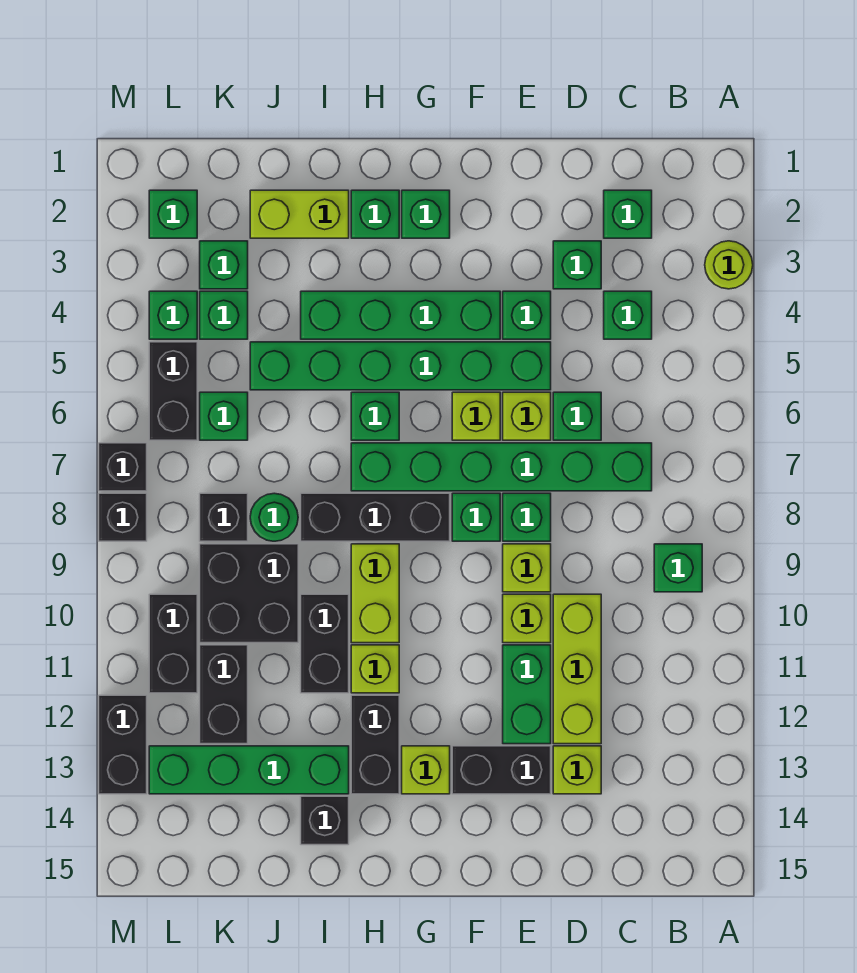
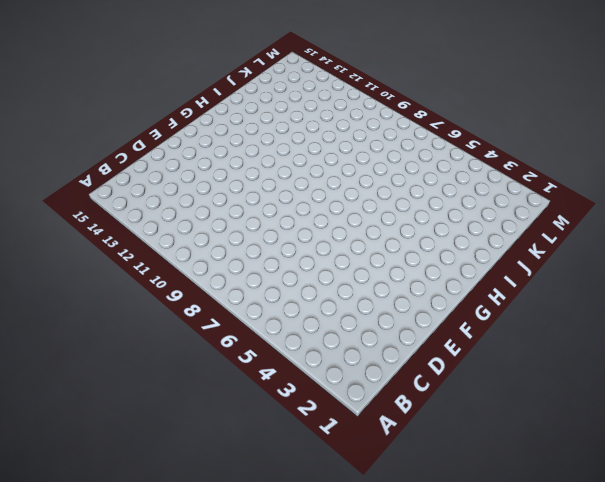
none -> lime 1x1 round brick [705,241,753,289]
none -> green 1x1 brick [654,544,702,592]
none -> green 1x1 brick [604,190,652,238]
none -> green 1x1 brick [604,291,652,339]

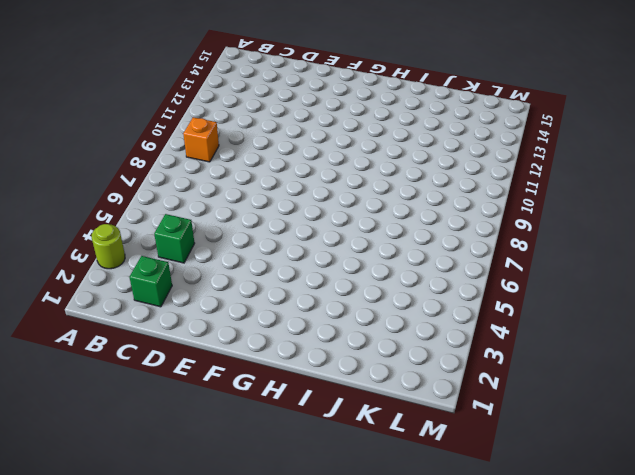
orange 1x1 brick [183,117,219,162] -> green 1x1 brick [654,544,702,592]
none -> green 1x6 brick [351,443,652,491]
none -> green 1x1 brick [553,241,601,289]
none -> green 1x1 brick [553,392,601,440]
none -> lime 1x3 brick [553,594,601,744]

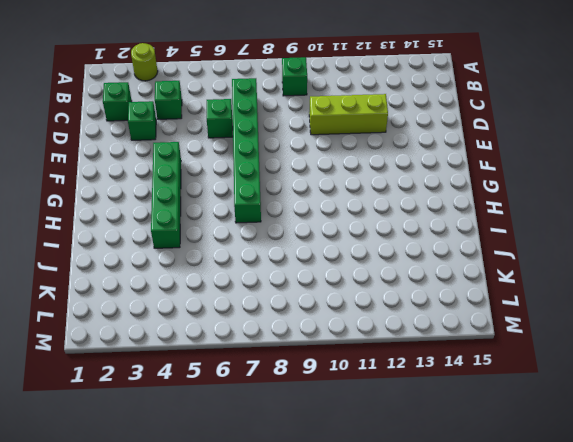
none -> lime 1x1 brick [553,746,601,794]
none -> green 1x1 brick [503,291,551,339]
none -> green 1x6 brick [250,342,551,390]
none -> lime 1x1 brick [503,392,551,440]

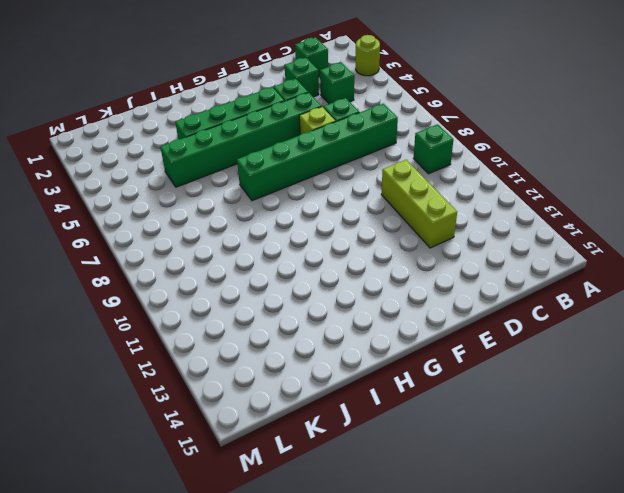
none -> lime 1x1 brick [553,746,601,794]
none -> green 1x1 brick [503,493,551,541]
none -> lime 1x1 brick [503,544,551,592]
none -> lime 1x1 brick [503,594,551,643]

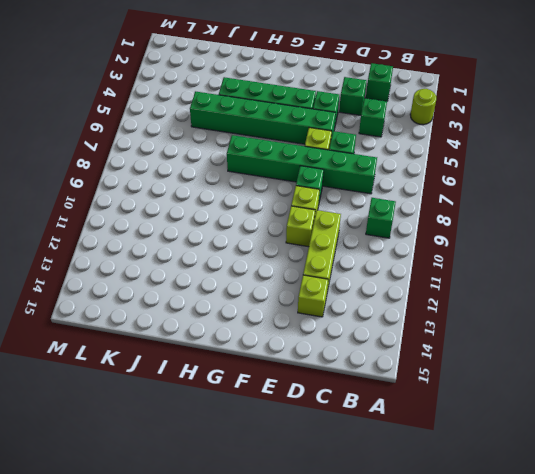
none -> green 1x2 brick [503,645,551,744]
none -> black 1x2 brick [452,746,551,794]
none -> lime 1x1 brick [452,392,500,440]
none -> green 1x1 brick [452,493,500,541]

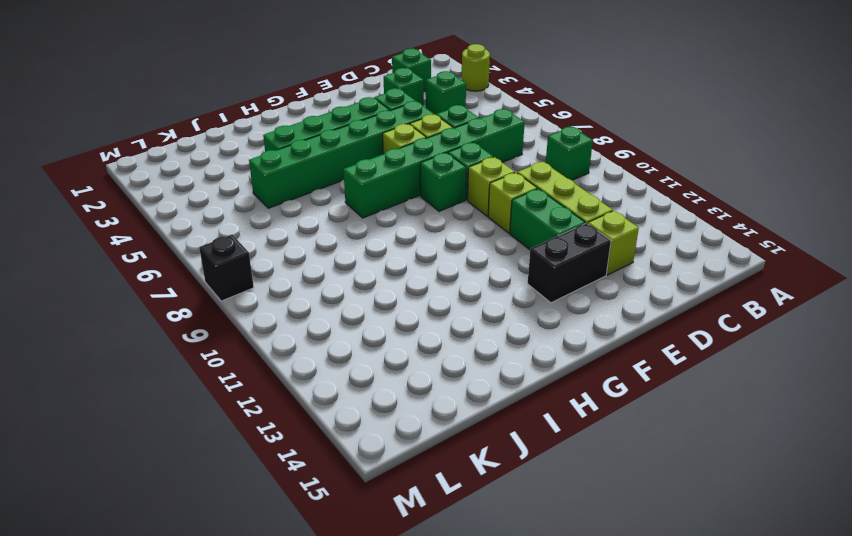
none -> green 1x1 brick [402,190,450,238]
none -> black 1x3 brick [301,493,450,541]
none -> lime 1x1 brick [402,746,450,794]
none -> green 1x1 brick [351,190,399,238]

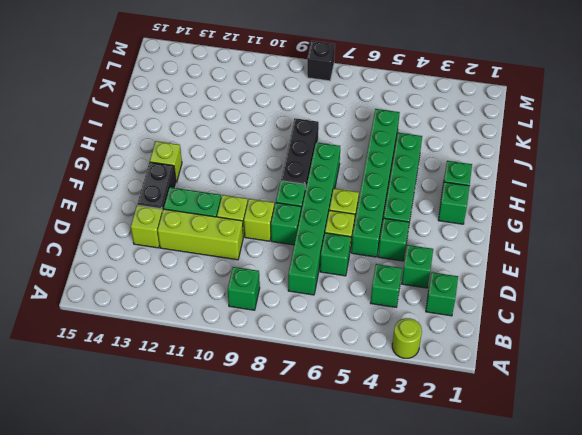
none -> green 1x1 brick [351,392,399,440]
none -> lime 1x2 brick [351,544,399,643]
none -> lime 1x1 brick [351,645,399,693]
none -> black 1x2 brick [351,695,399,794]

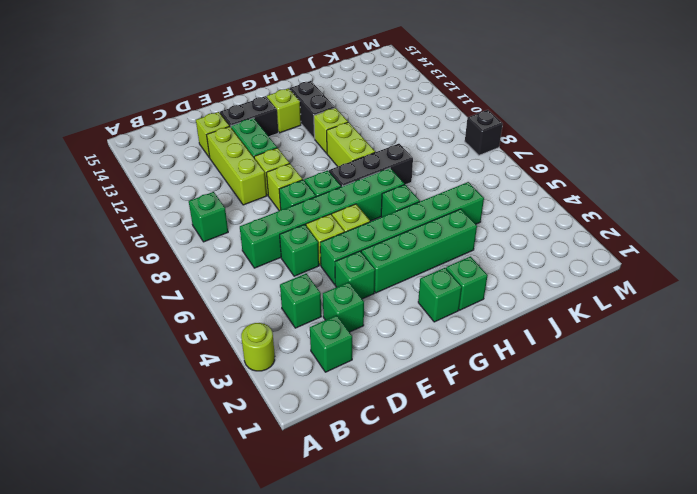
none -> lime 1x2 brick [250,190,349,238]
none -> black 1x2 brick [301,594,349,693]
none -> green 1x4 brick [149,746,349,794]
none -> black 1x1 brick [301,796,349,845]

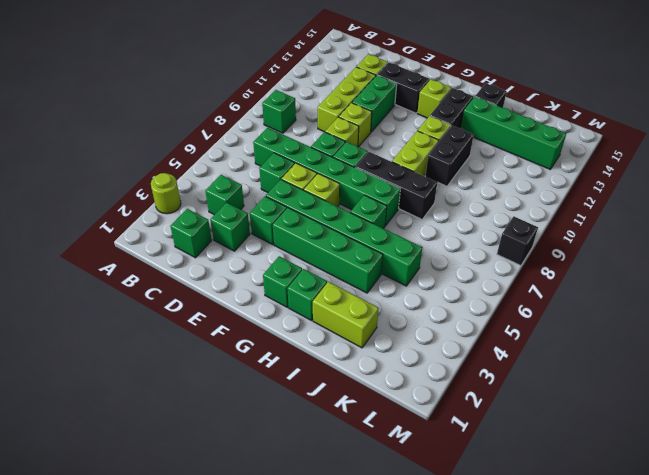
none -> green 1x1 round brick [250,493,298,541]
none -> black 2x2 brick [200,544,298,643]
none -> green 1x1 brick [200,241,248,289]
none -> green 1x1 brick [200,291,248,339]

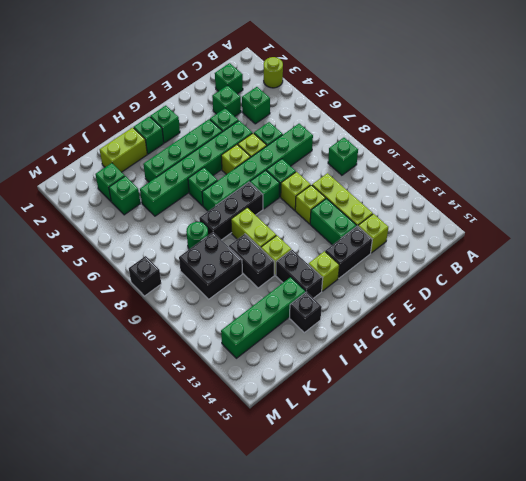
none -> green 1x1 brick [200,392,248,440]
none -> black 1x1 brick [200,493,248,541]
none -> black 1x2 brick [200,645,248,744]
none -> green 1x1 brick [149,190,197,238]

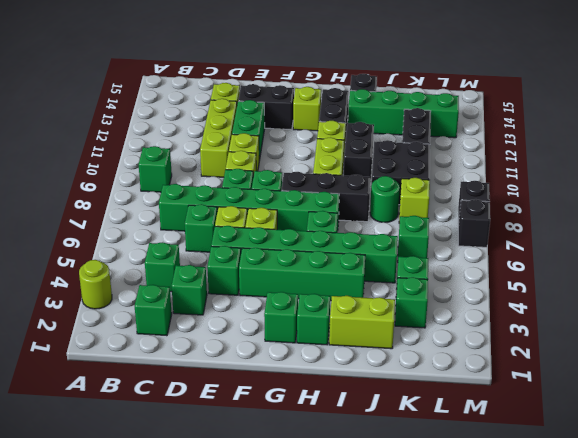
lime 1x1 brick [399,178,430,223] -> black 1x1 brick [200,493,248,541]
none -> green 1x1 brick [149,190,197,238]
none -> green 1x1 brick [149,291,197,339]
none -> black 1x2 brick [149,342,197,440]
none -> black 1x2 brick [149,594,197,693]

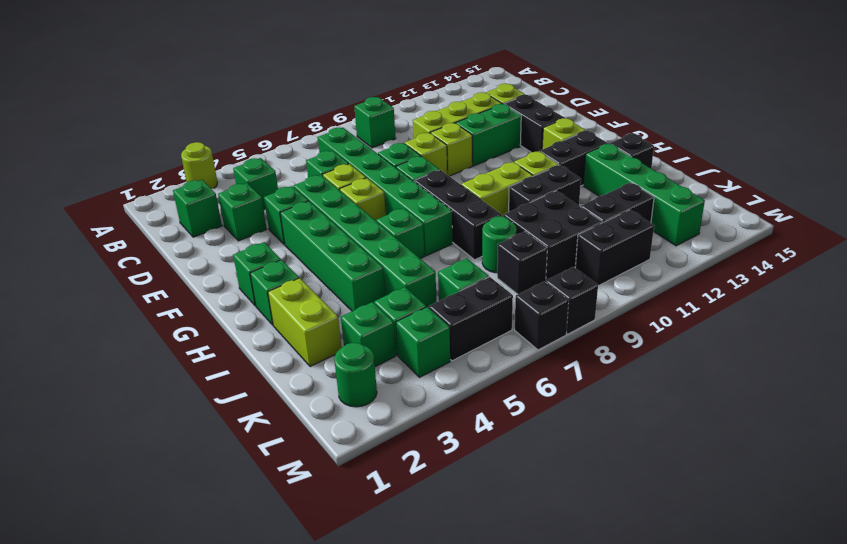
green 1x1 round brick [334,343,377,407] -> green 1x1 brick [149,190,197,238]
none -> black 1x2 brick [99,695,147,794]

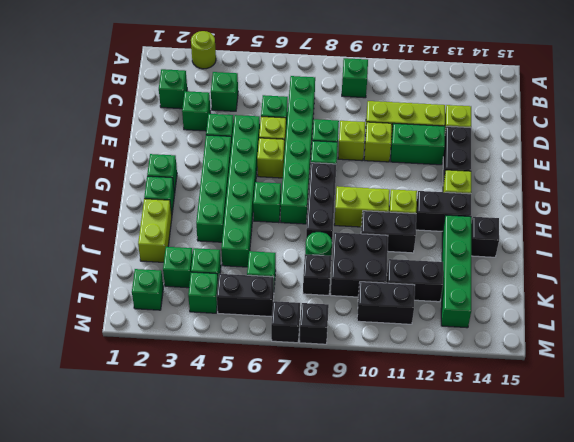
none -> black 1x2 brick [99,695,147,794]

